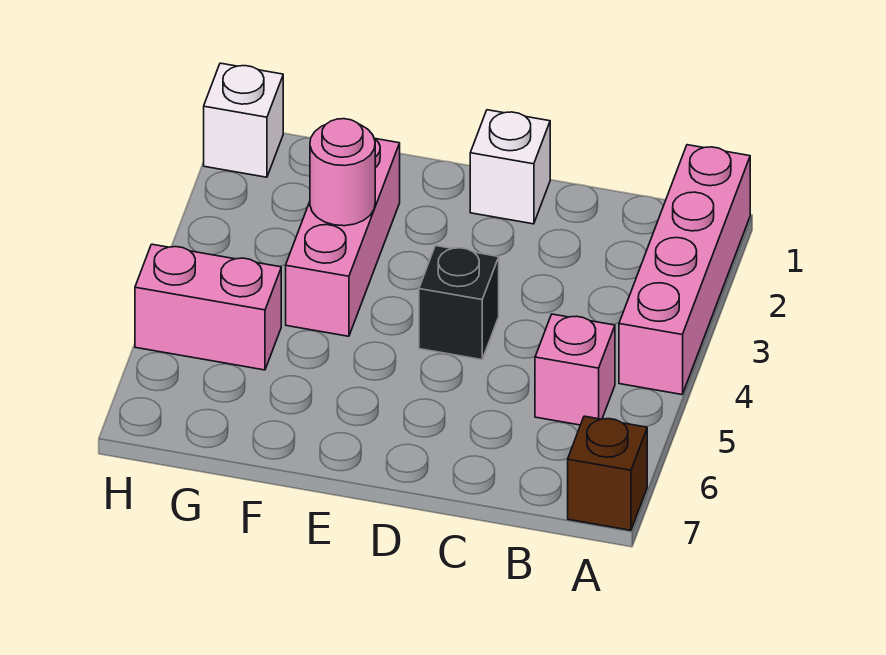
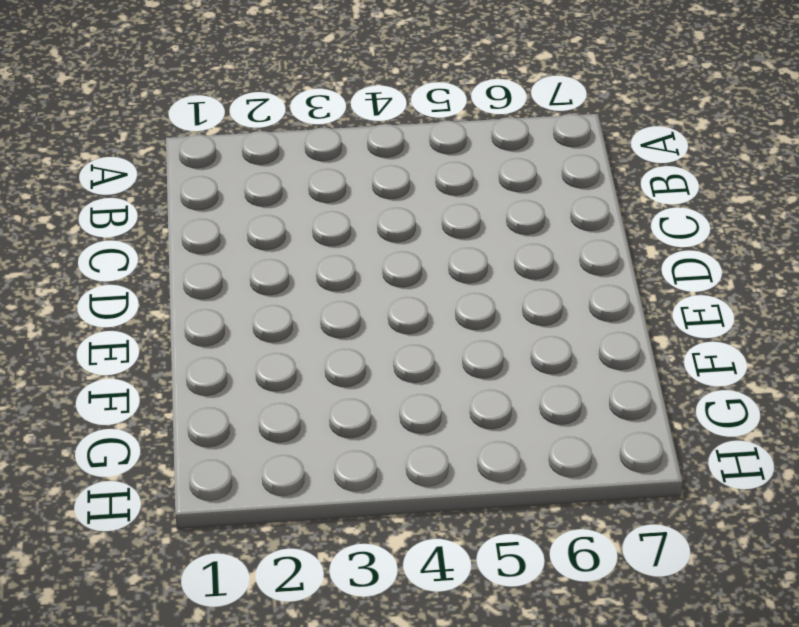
none -> pink 1x4 brick [619,145,750,395]
none -> brown 1x1 brick [568,416,647,530]

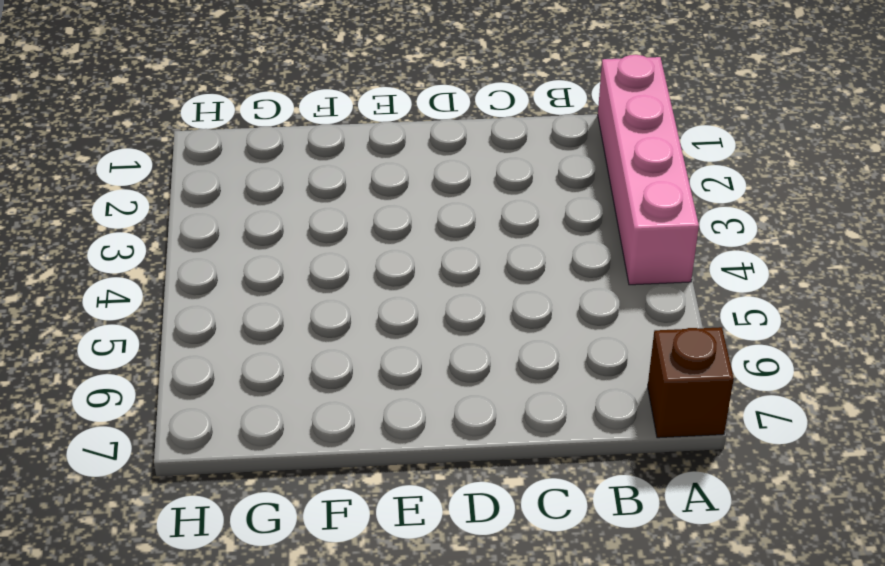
none -> pink 1x1 brick [535,314,615,425]
none -> white 1x1 brick [470,110,550,224]

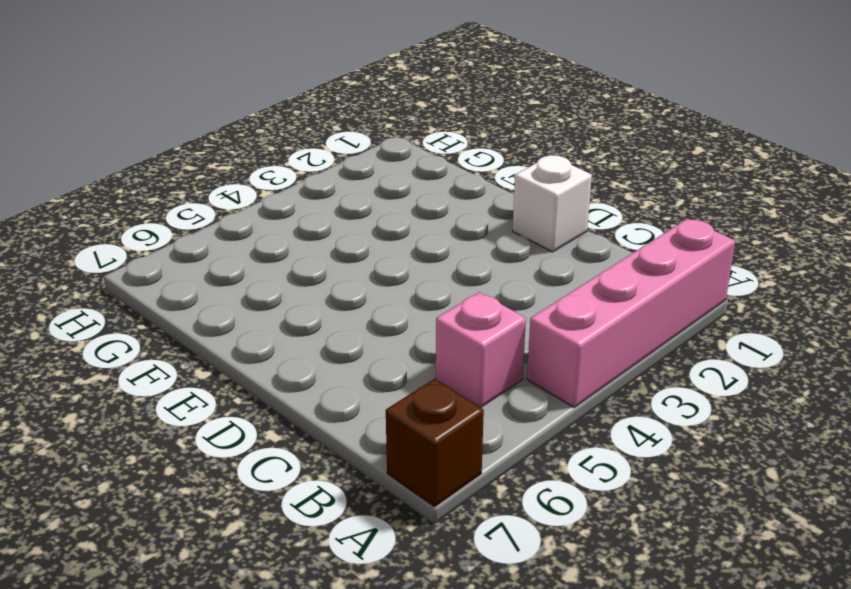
none -> black 1x1 brick [419,246,499,360]
none -> pink 1x3 brick [286,138,400,336]

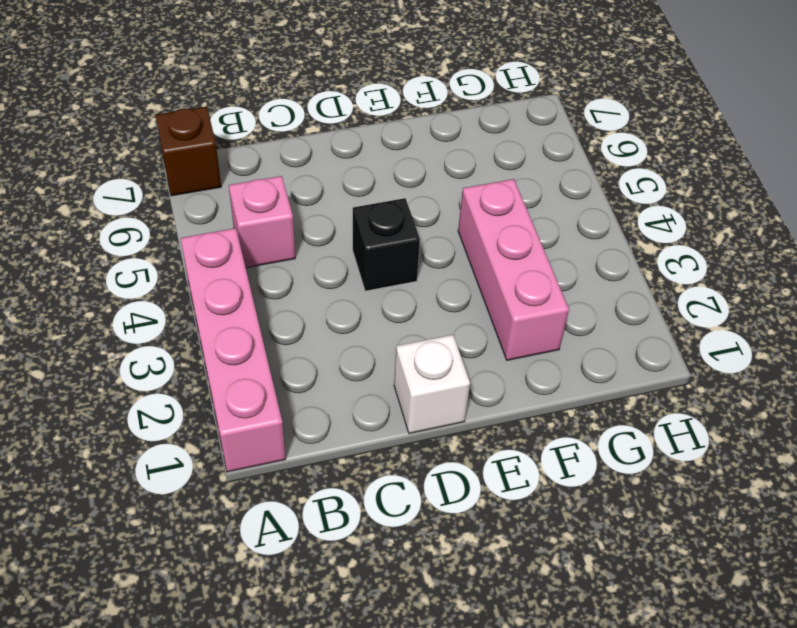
none -> pink 1x2 brick [135,244,281,370]
none -> white 1x1 brick [204,63,283,177]

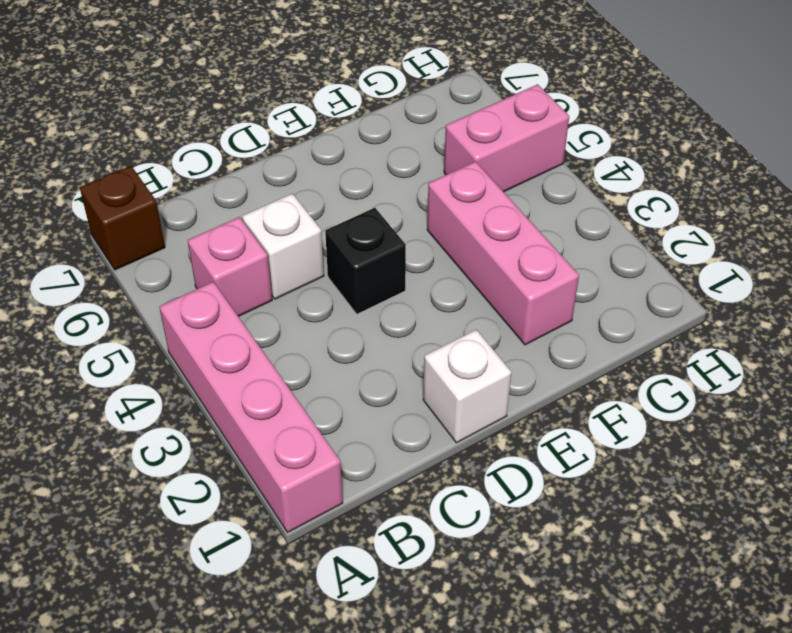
white 1x1 brick [242,193,324,299] -> white 1x1 brick moved to [204,63,283,177]
none -> pink 1x1 round brick [310,119,375,226]

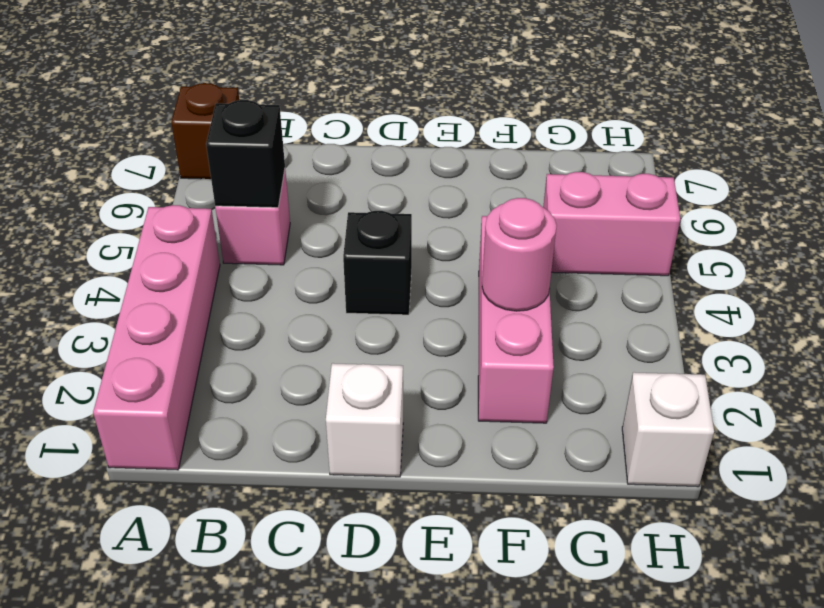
black 1x1 brick [206,100,285,208] -> none

